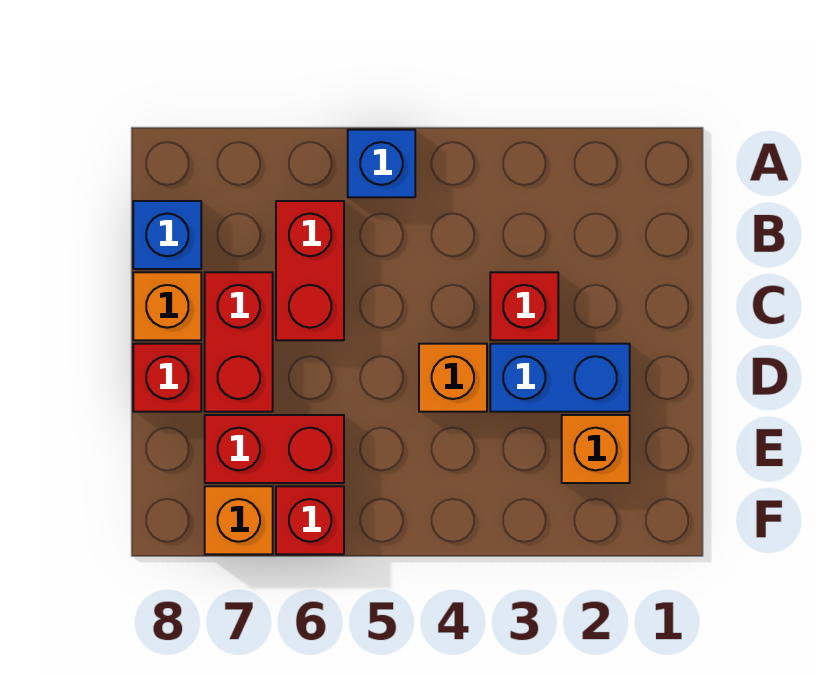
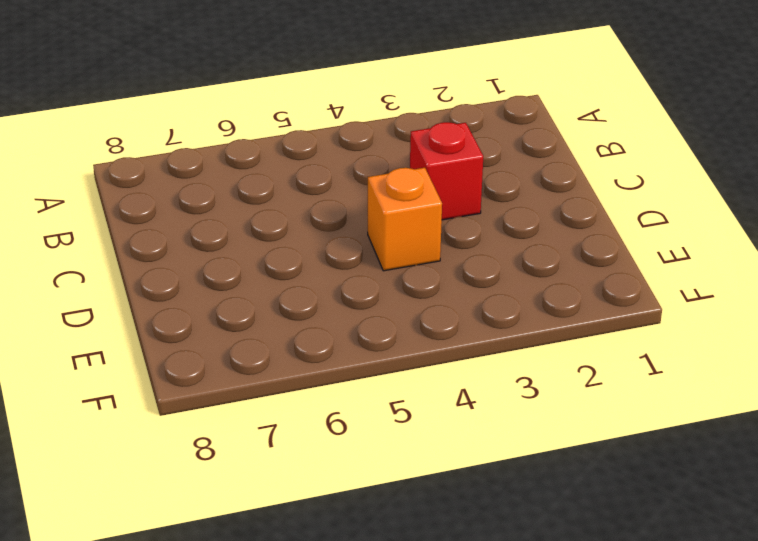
none -> blue 1x1 brick [348,130,415,197]
none -> red 1x2 brick [276,201,344,340]
none -> blue 1x1 brick [133,201,201,269]

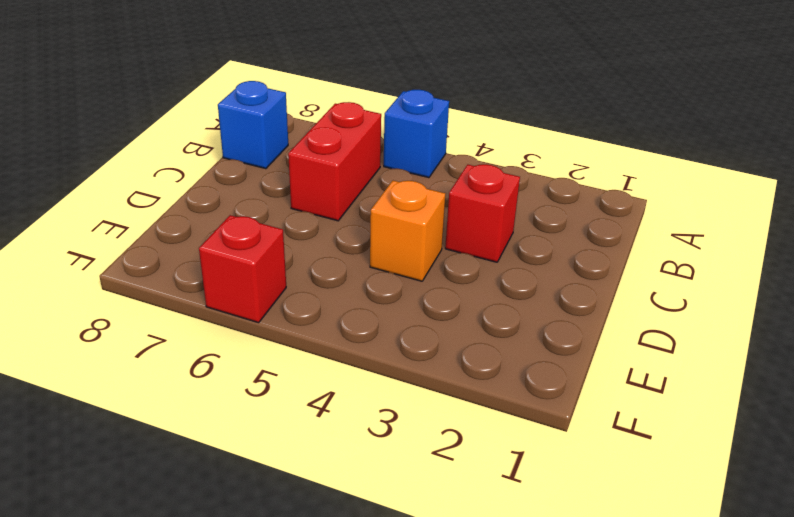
none -> red 1x2 brick [205,272,273,412]
none -> orange 1x1 brick [133,272,201,340]
none -> blue 1x2 brick [490,344,630,412]

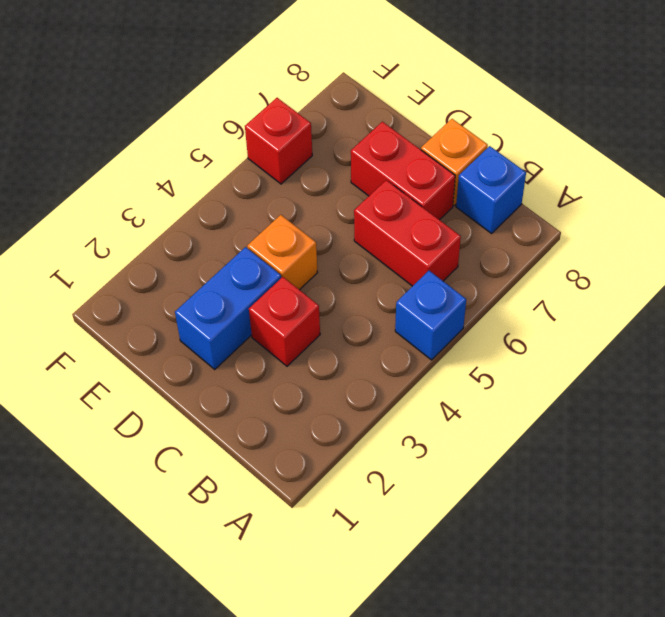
none -> red 1x1 brick [133,344,201,412]
none -> orange 1x1 brick [562,415,630,483]
none -> red 1x2 brick [205,415,344,483]

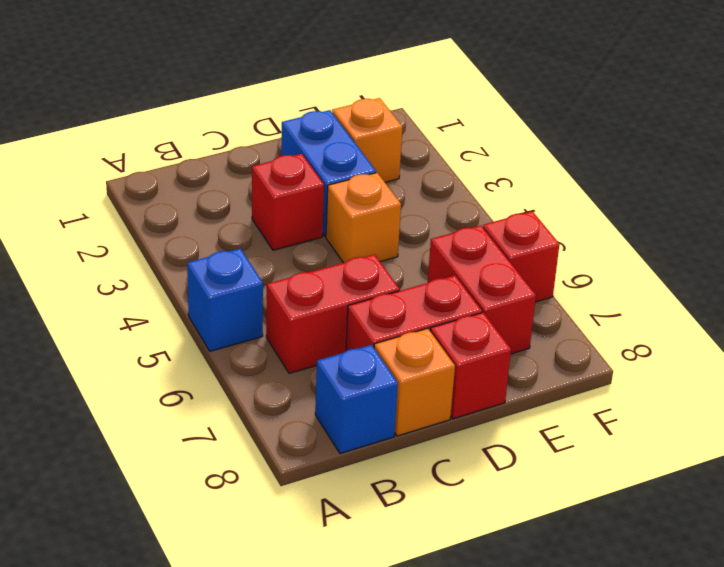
none -> orange 1x1 brick [205,486,273,554]

